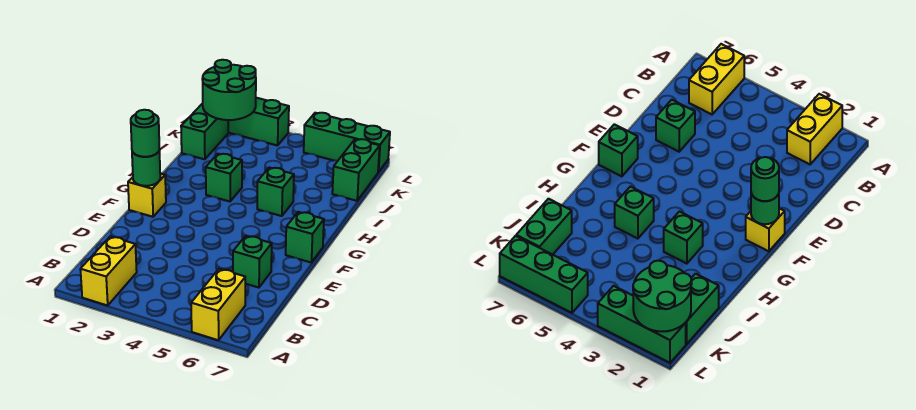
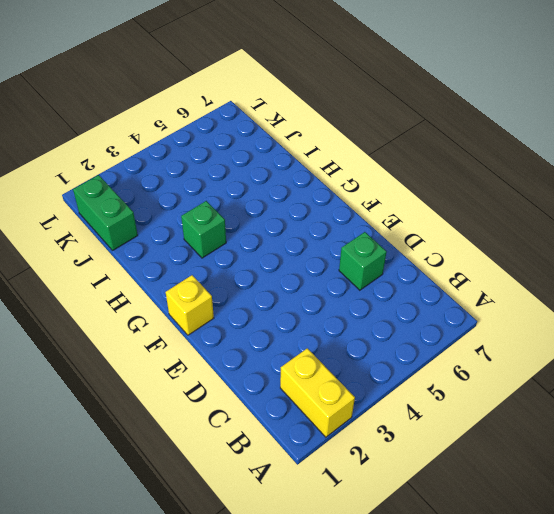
none -> yellow 1x2 brick [191,269,245,340]
none -> green 1x1 brick [286,212,324,263]
none -> green 1x1 brick [257,167,294,216]

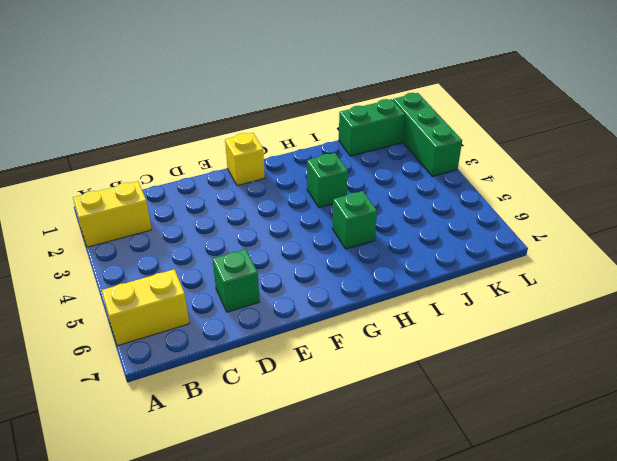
none -> green 1x1 brick [286,212,324,263]
none -> green 1x2 brick [332,139,380,201]
none -> green 1x3 brick [304,113,390,172]

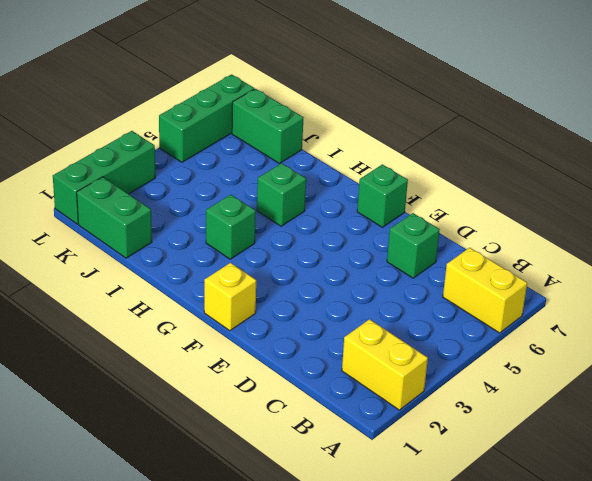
none -> green 1x1 round brick [132,149,160,186]
none -> green 2x2 round brick [202,60,256,120]
none -> green 1x1 round brick [131,110,159,157]

